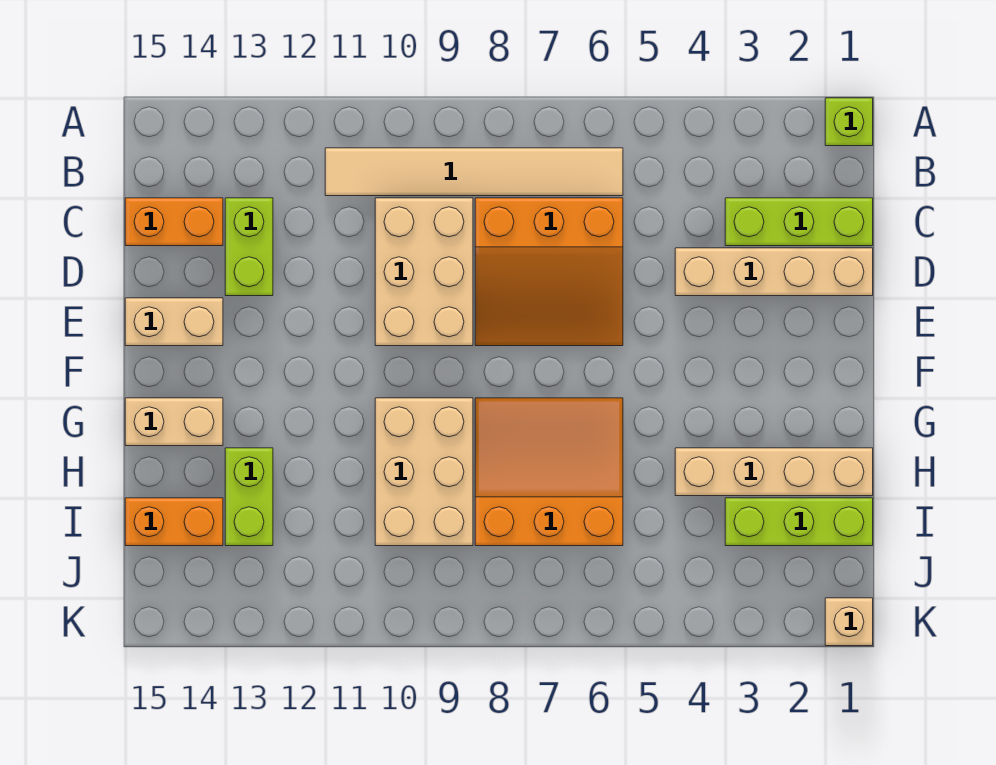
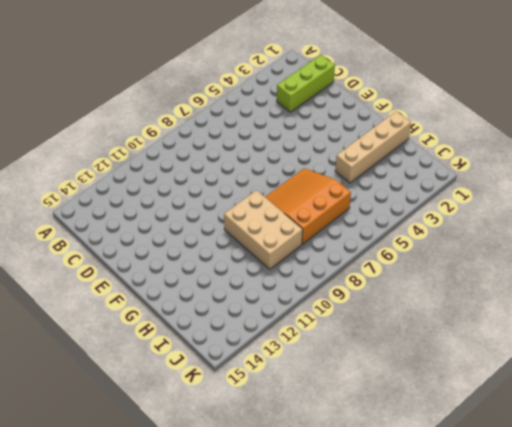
none -> lime 1x1 brick [825,98,873,146]
none -> tan 1x6 tile [325,148,623,196]
none -> orange 3x3 slope [475,198,623,346]

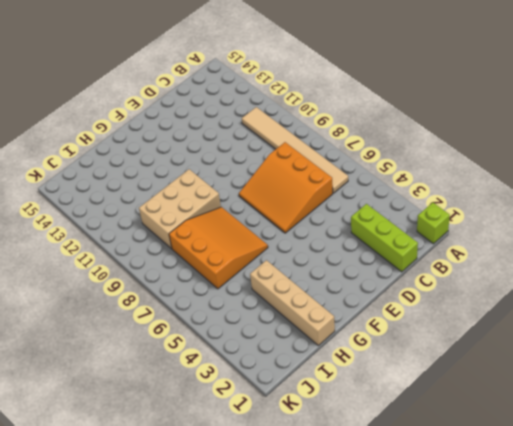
none -> tan 2x3 brick [375,198,473,346]
none -> lime 1x2 brick [225,198,273,296]
none -> orange 1x2 brick [125,198,223,246]

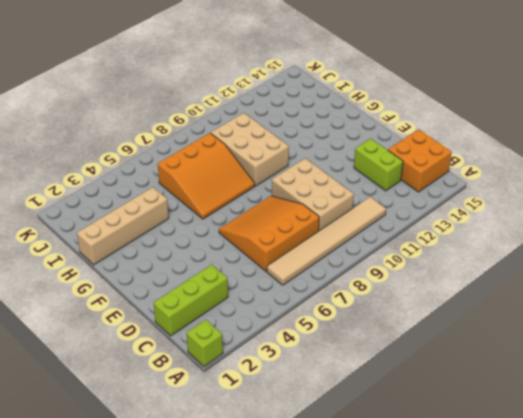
orange 2x2 brick [388,129,452,192] -> orange 1x2 brick [125,198,223,246]
none -> tan 1x4 brick [675,248,873,296]
none -> tan 1x2 brick [125,298,223,346]
none -> tan 1x2 brick [125,398,223,446]

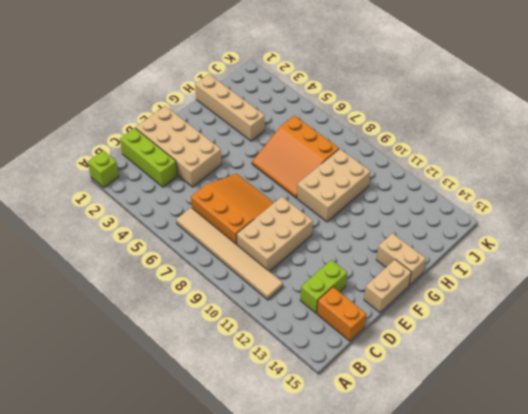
tan 2x4 brick [135,106,222,187] -> tan 1x4 brick [675,248,873,296]
tan 1x2 brick [364,260,411,313] -> tan 1x2 brick turned to [125,298,223,346]
none -> lime 1x2 brick [225,448,273,546]
none -> lime 1x3 brick [725,498,873,546]
none -> orange 1x2 brick [125,498,223,546]

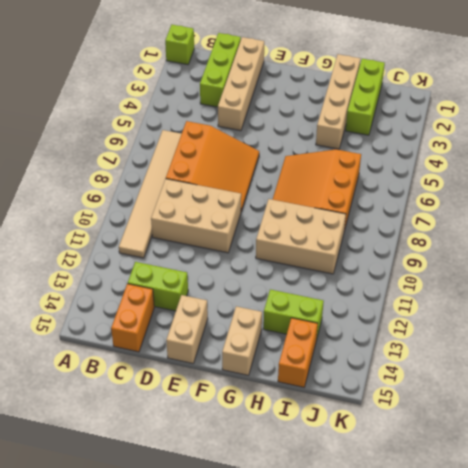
none -> tan 1x1 brick [825,598,873,646]

